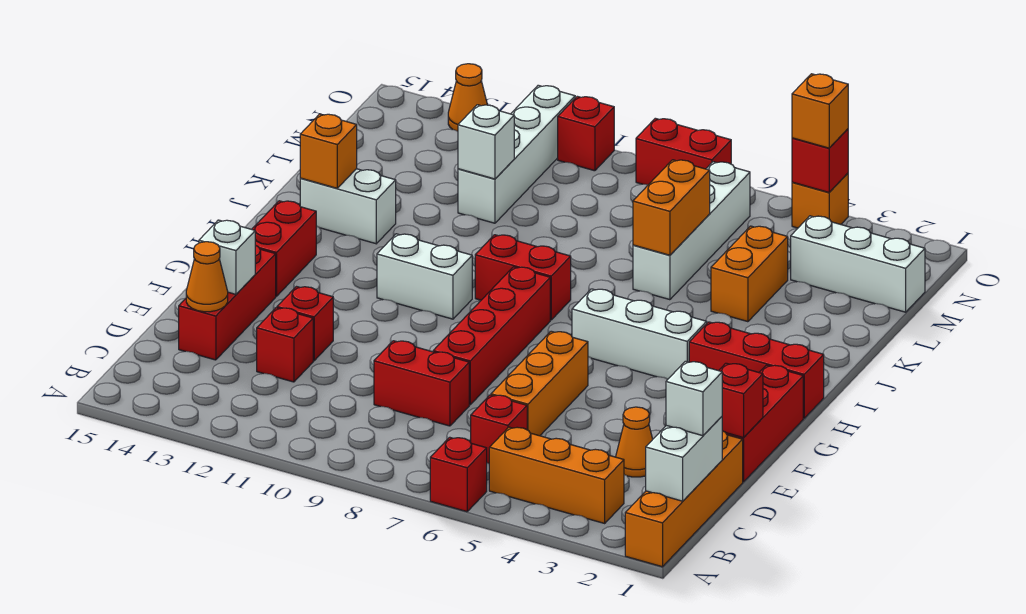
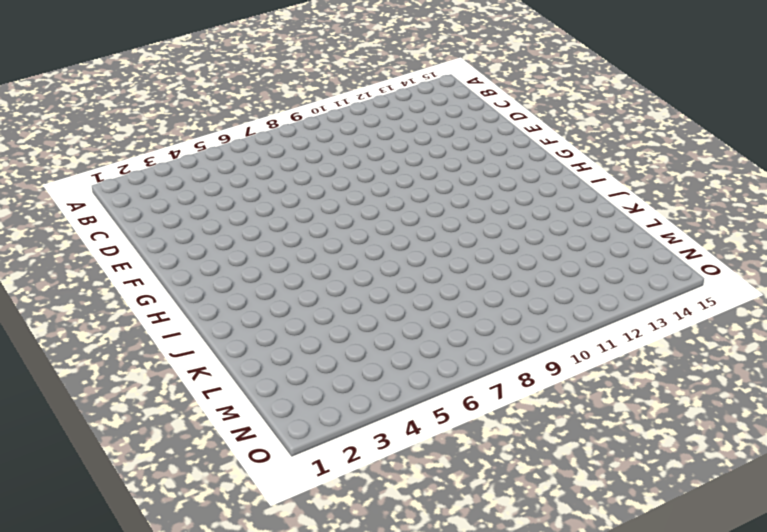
none -> orange 1x4 brick [625,431,743,567]
none -> red 1x1 brick [430,437,487,512]
none -> orange 1x3 brick [489,427,624,523]
none -> red 1x1 brick [471,395,527,463]

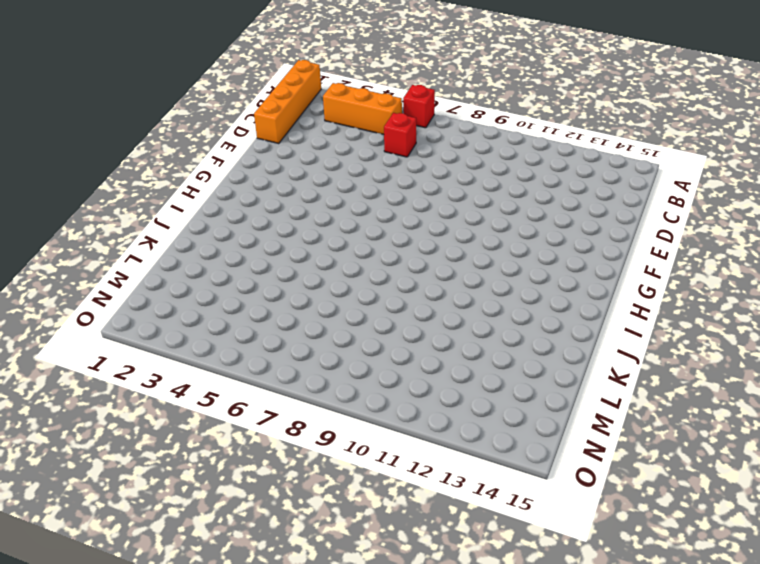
none -> orange 1x1 cone [616,407,653,477]
none -> orange 1x3 brick [491,331,588,436]
none -> red 1x2 brick [374,341,469,426]
none -> red 1x1 brick [257,308,313,382]

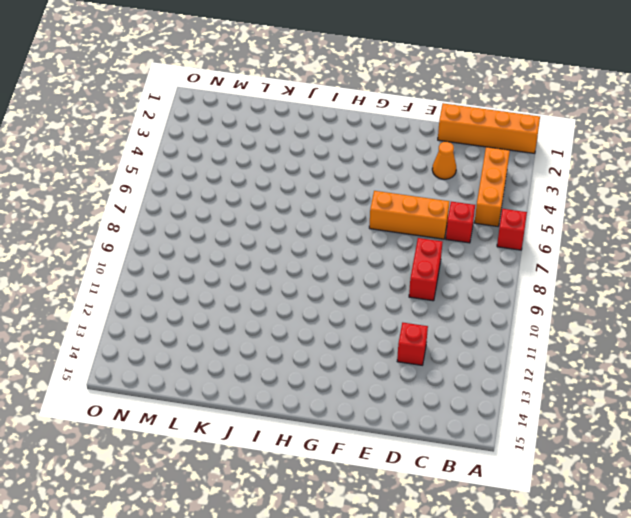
none -> red 1x3 brick [179,245,276,360]
none -> red 1x3 brick [726,365,803,482]
none -> red 1x4 brick [433,267,550,405]
none -> red 1x1 brick [277,287,333,361]

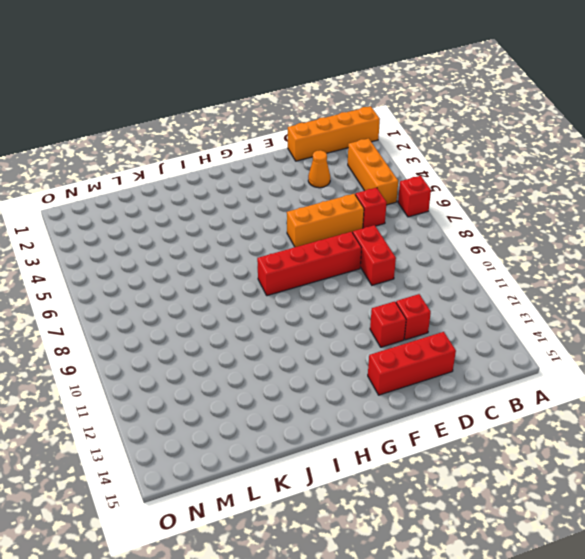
none -> red 1x3 brick [726,365,803,482]
none -> red 1x2 brick [252,201,316,296]
none -> red 1x3 brick [689,322,824,418]
none -> white 1x3 brick [572,289,707,379]

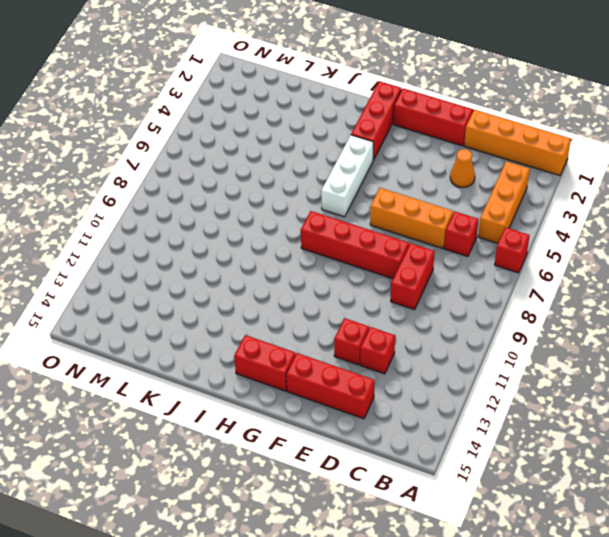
none -> white 1x2 brick [377,234,472,319]
none -> red 1x2 brick [475,235,571,320]
none -> white 1x2 brick [300,169,396,244]
none -> orange 1x2 brick [711,226,788,322]

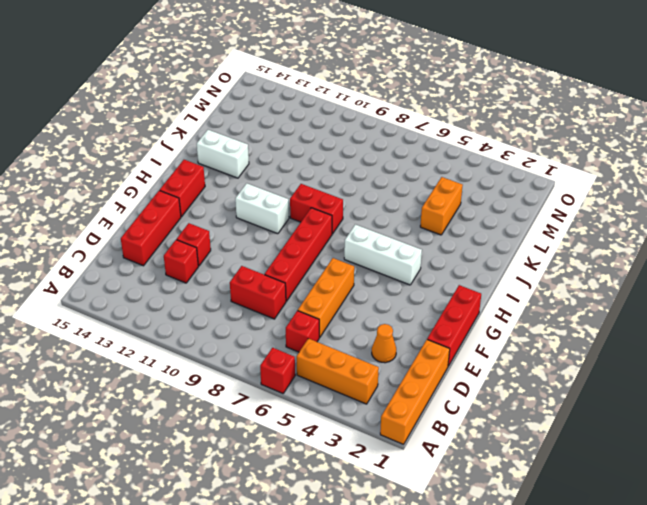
none -> red 1x3 brick [689,322,824,418]
none -> white 1x4 brick [633,162,750,300]
none -> white 1x4 brick [458,85,575,223]
none -> white 1x3 brick [791,216,925,312]

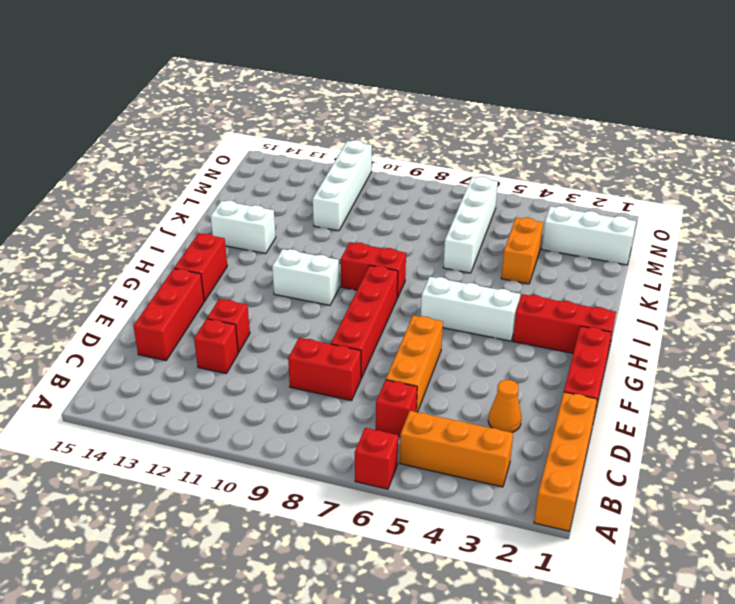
none -> orange 1x1 brick [792,173,848,228]
none -> red 1x2 brick [636,118,731,185]
none -> red 1x1 brick [558,96,614,171]
none -> orange 1x1 cone [448,64,487,131]

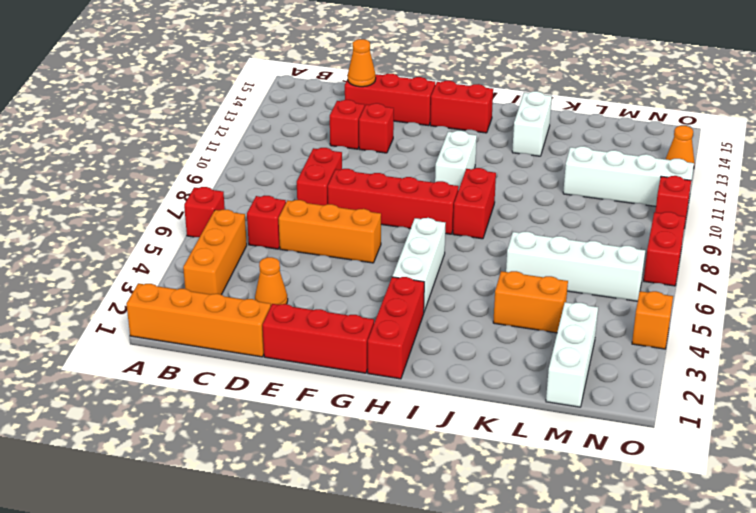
none -> white 1x2 brick [646,417,722,501]
none -> red 1x1 brick [719,363,763,438]
none -> white 1x1 brick [199,220,255,294]
none -> orange 1x1 brick [300,114,357,188]

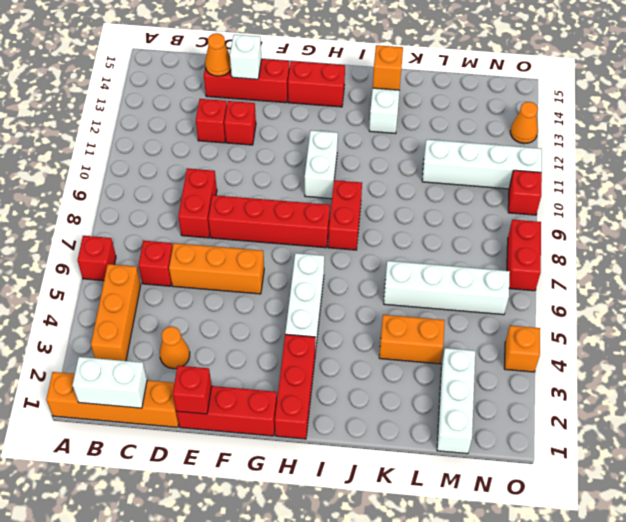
none -> orange 1x2 brick [633,160,710,255]
none -> white 1x1 brick [458,105,514,179]
none -> red 1x1 brick [792,129,848,192]
none -> white 1x1 brick [666,361,722,436]

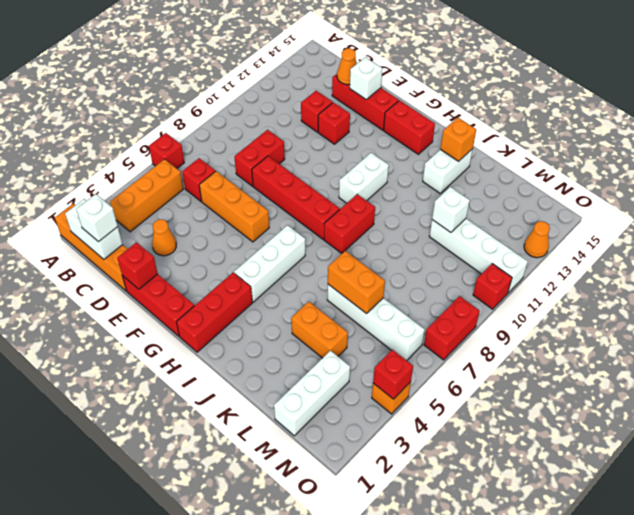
none -> orange 1x1 brick [792,74,848,148]

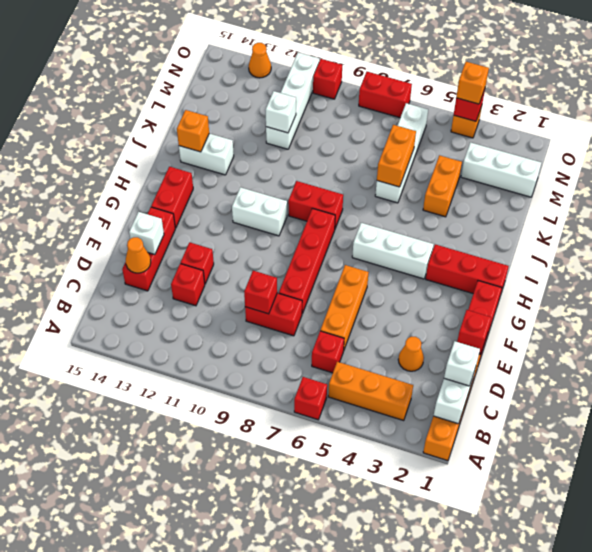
red 1x1 brick [244,271,277,314] -> none

